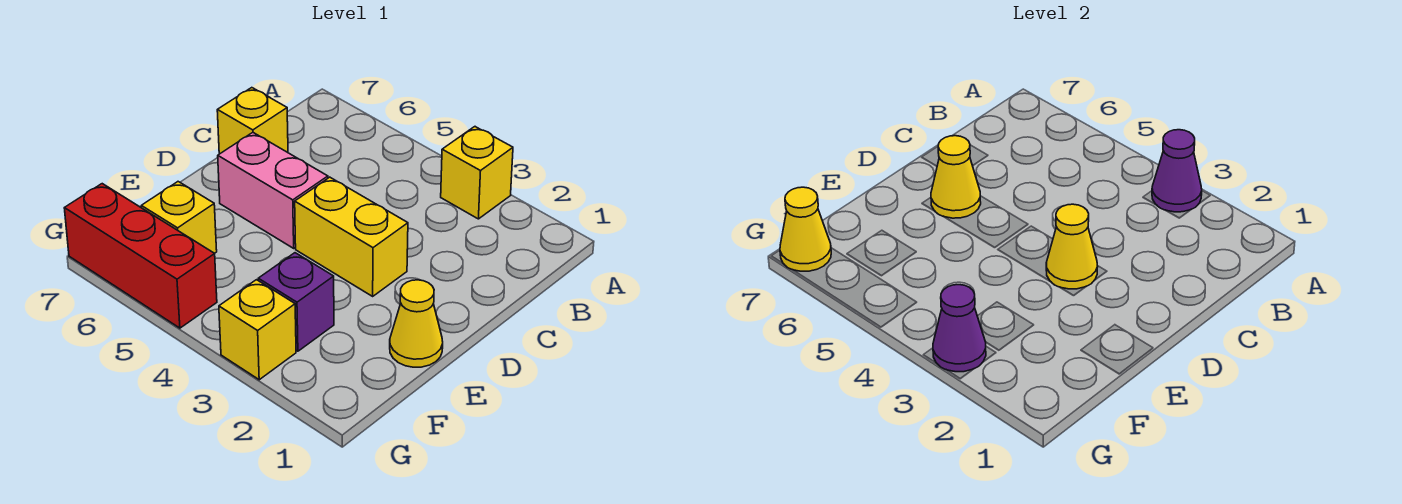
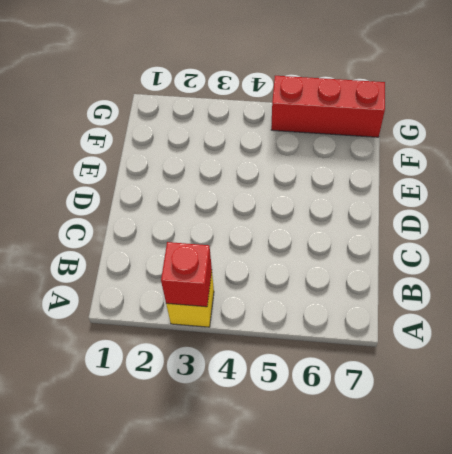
red 1x1 brick [161,242,212,307] -> purple 1x1 cone [1152,130,1202,212]
none -> yellow 1x1 brick [217,88,288,154]
none -> yellow 1x2 brick [295,177,408,296]
none -> pink 1x2 brick [218,133,328,248]

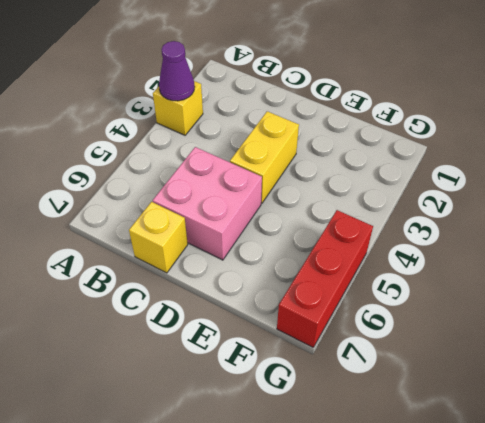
pink 2x2 brick [153,147,262,260] -> pink 1x2 brick [218,133,328,248]
none -> yellow 1x1 cone [390,280,443,367]
none -> purple 1x1 brick [258,253,334,351]
none -> yellow 1x1 brick [141,182,217,253]

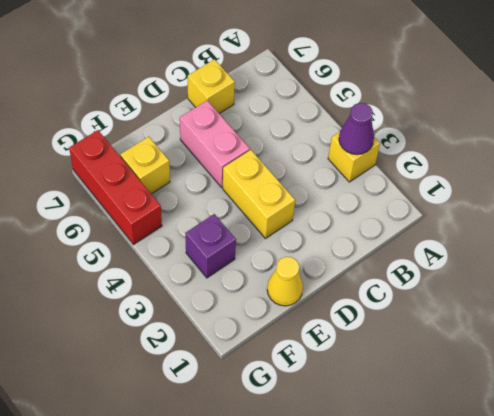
none -> yellow 1x1 brick [219,280,296,380]
none -> yellow 1x1 cone [1046,204,1097,289]
none -> yellow 1x1 cone [931,136,981,218]

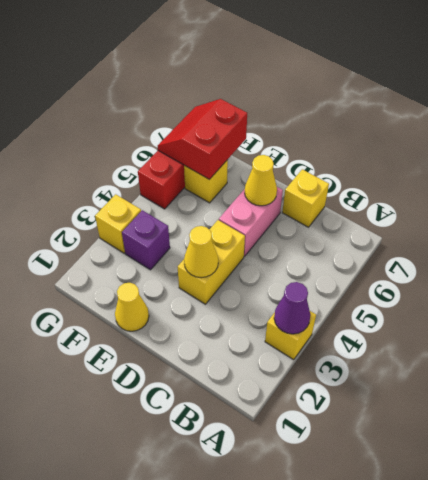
red 2x2 slope [158,99,247,180] -> yellow 1x1 cone [780,187,831,271]
none -> purple 1x1 cone [933,285,986,372]

